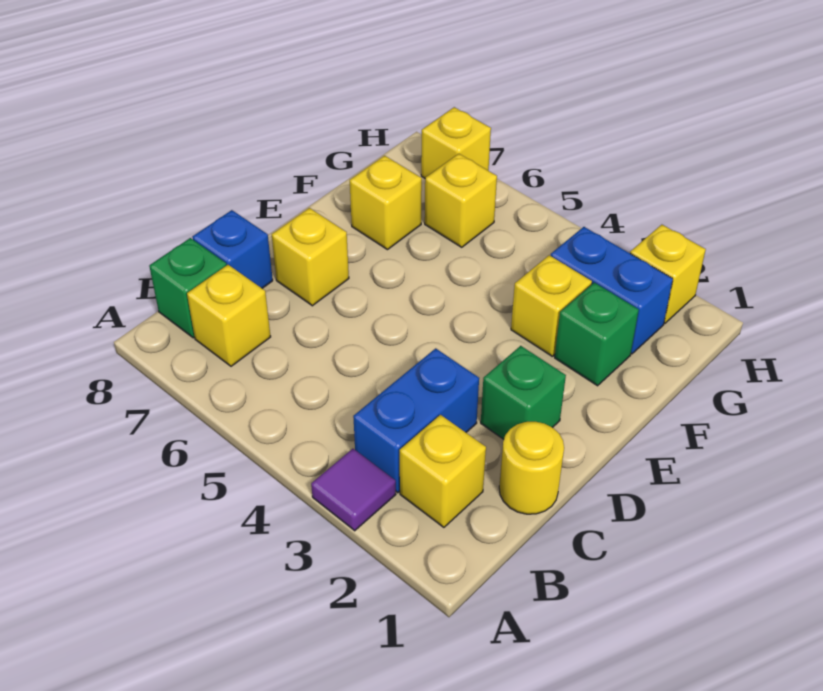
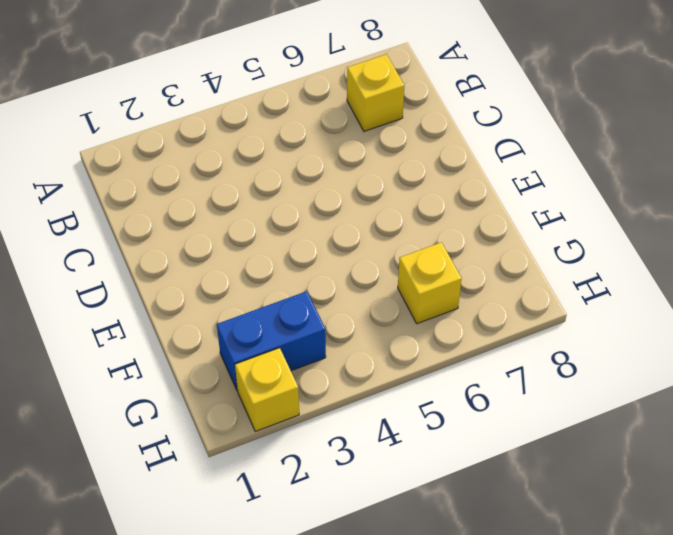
none -> purple 1x1 tile [311,449,396,531]
none -> yellow 1x1 brick [400,415,486,527]
none -> blue 1x2 brick [353,348,479,493]

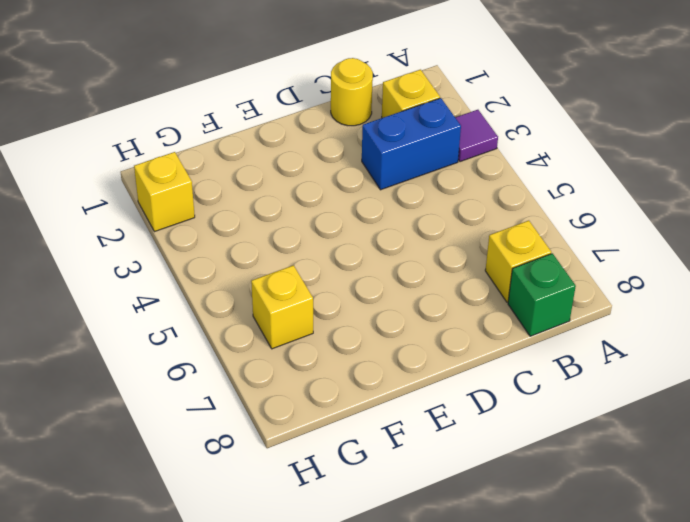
none -> blue 1x1 brick [193,210,273,288]
none -> green 1x1 brick [481,346,566,439]
none -> yellow 1x1 brick [272,208,349,306]

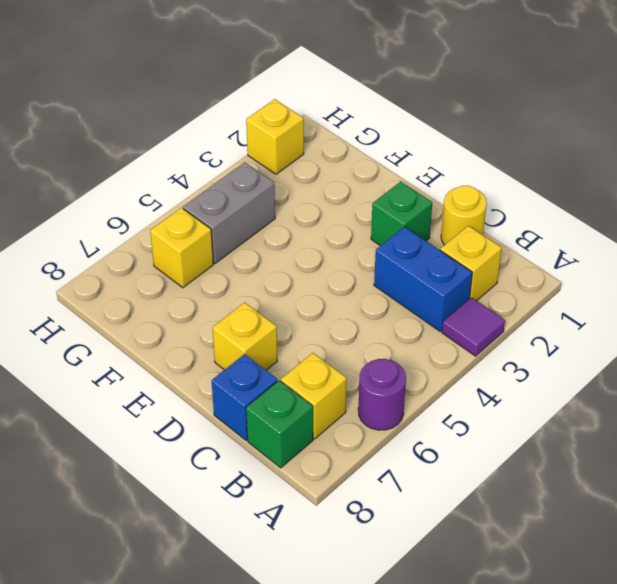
purple 1x1 round brick [358,359,406,430] -> none
grey 1x2 brick [183,162,275,264] -> none
none -> green 1x1 brick [555,283,639,386]
none -> yellow 1x1 brick [511,255,592,356]
none -> yellow 1x1 brick [350,156,422,250]

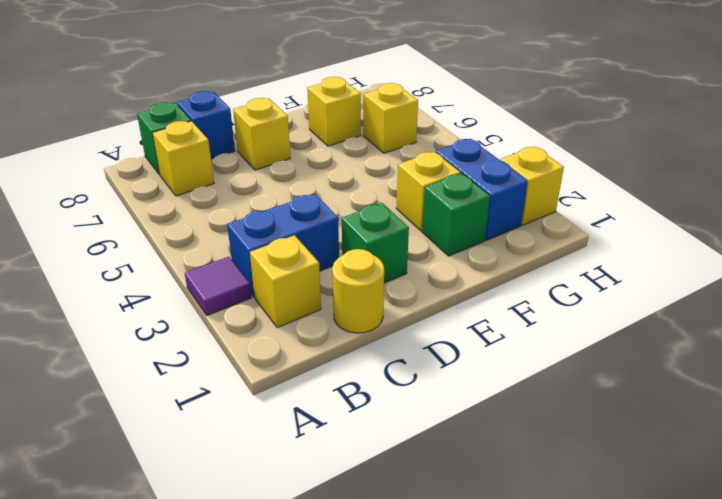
none -> yellow 1x1 brick [421,107,491,178]

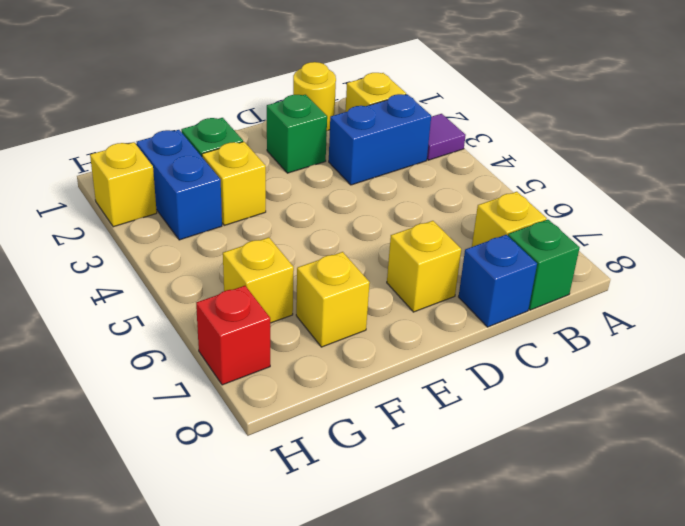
red 1x1 brick [196,286,270,385] -> yellow 1x1 brick [421,107,491,178]

